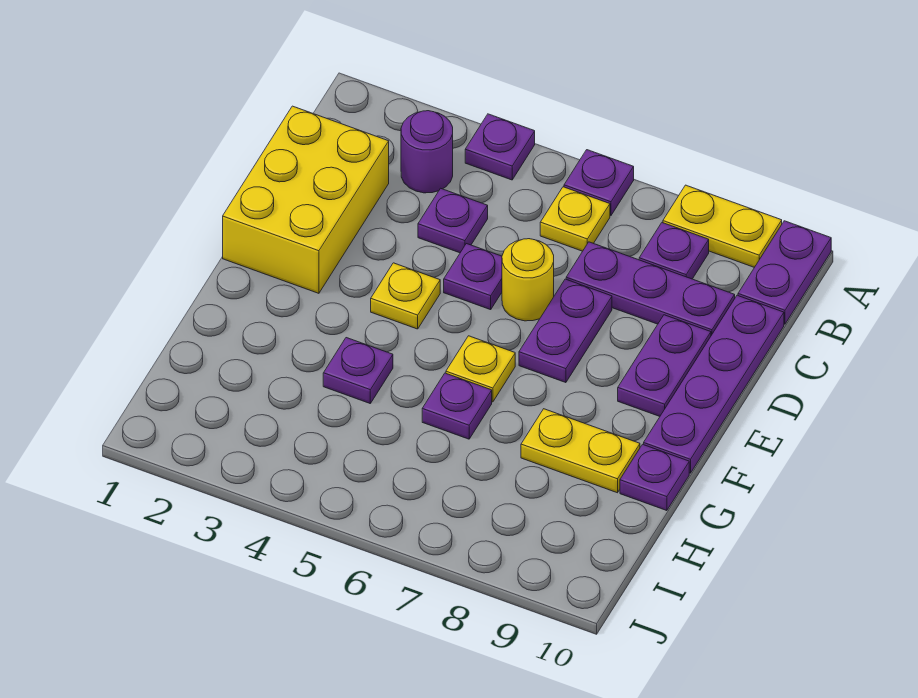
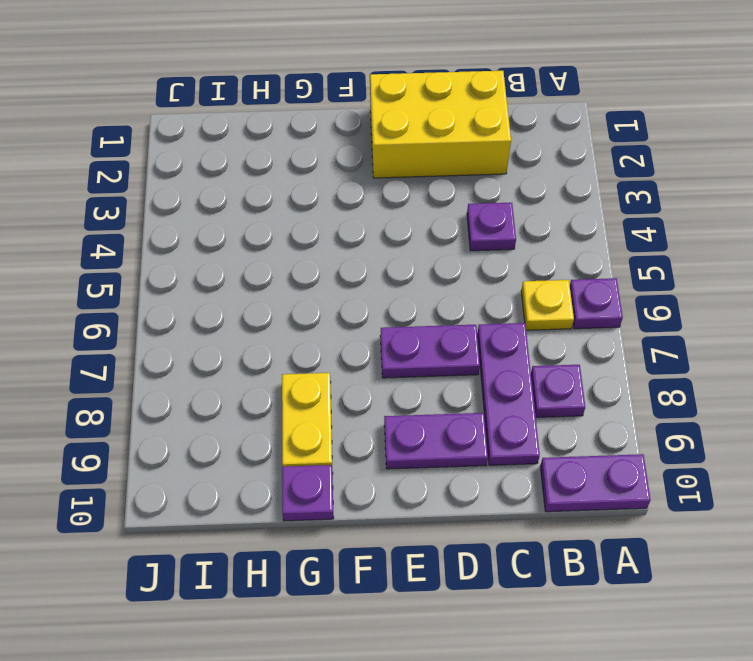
none -> purple 1x1 plate [465,114,535,180]
none -> yellow 1x2 plate [663,185,782,267]
none -> purple 1x1 round brick [401,111,453,193]

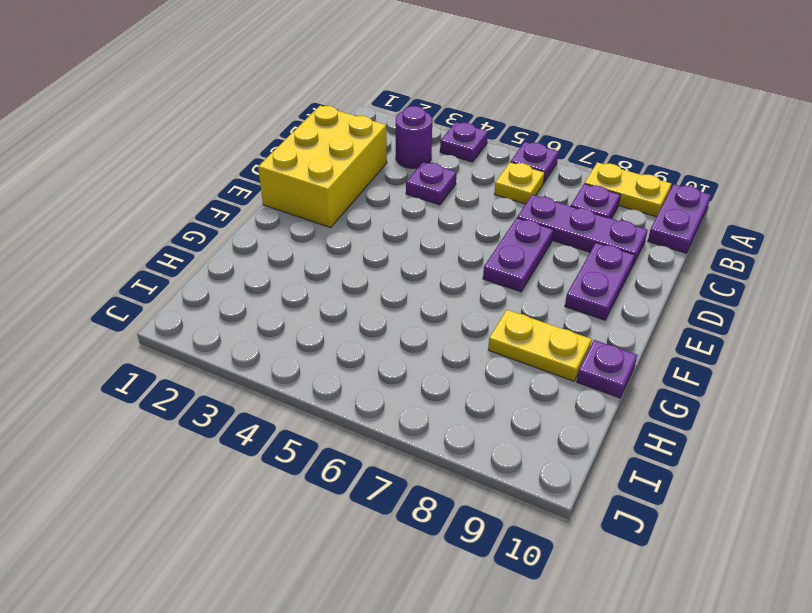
none -> purple 1x4 plate [644,295,784,473]
none -> purple 1x1 plate [444,244,502,310]
none -> yellow 1x1 round brick [502,239,554,321]

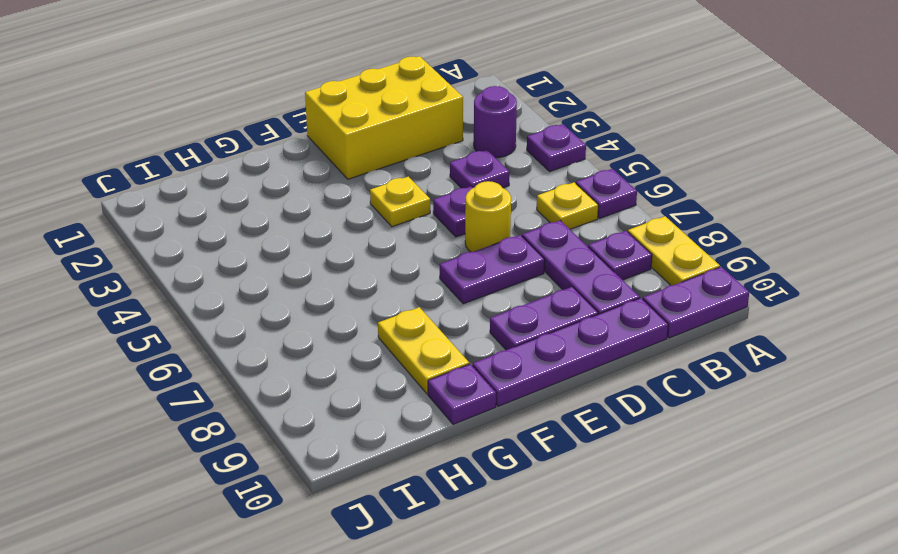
none -> yellow 1x1 plate [446,336,515,402]
none -> purple 1x1 plate [323,338,393,403]
none -> purple 1x1 plate [422,373,492,439]

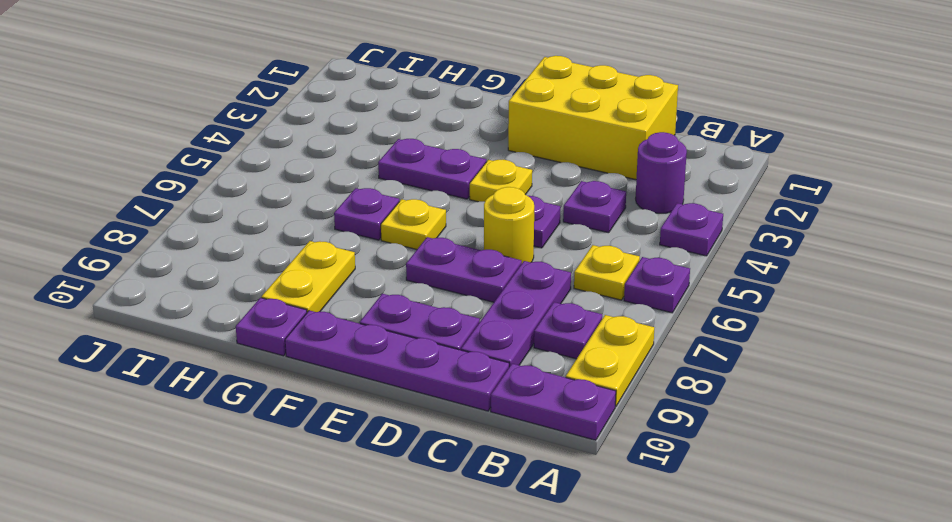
purple 1x2 plate [378,139,486,199] -> purple 1x1 plate [323,338,393,403]

